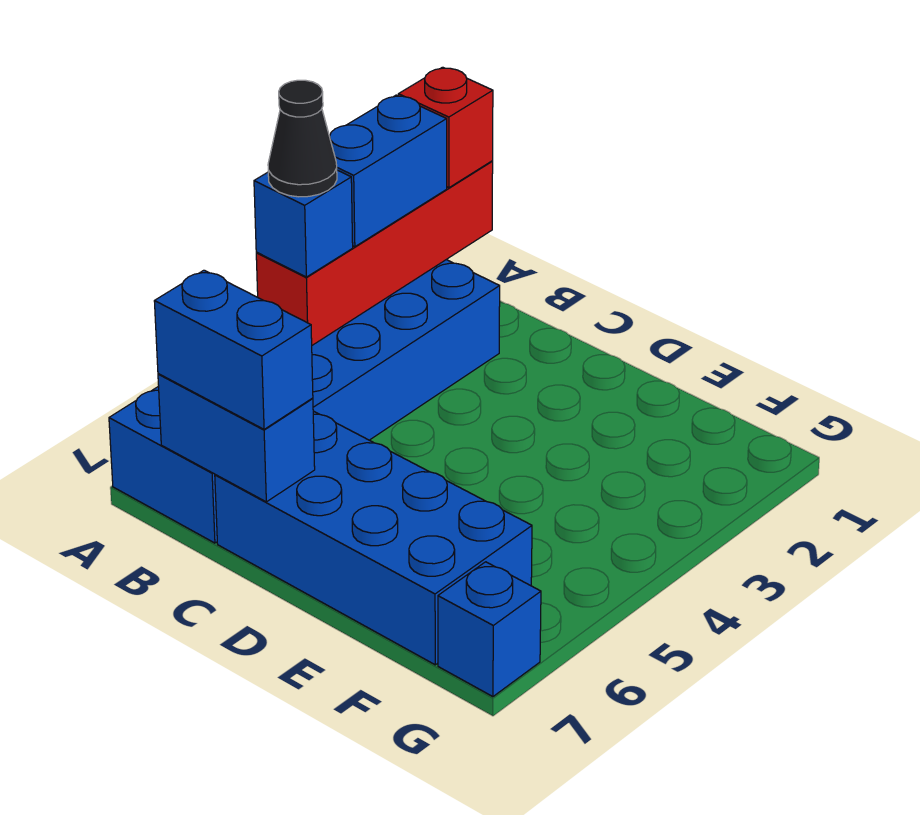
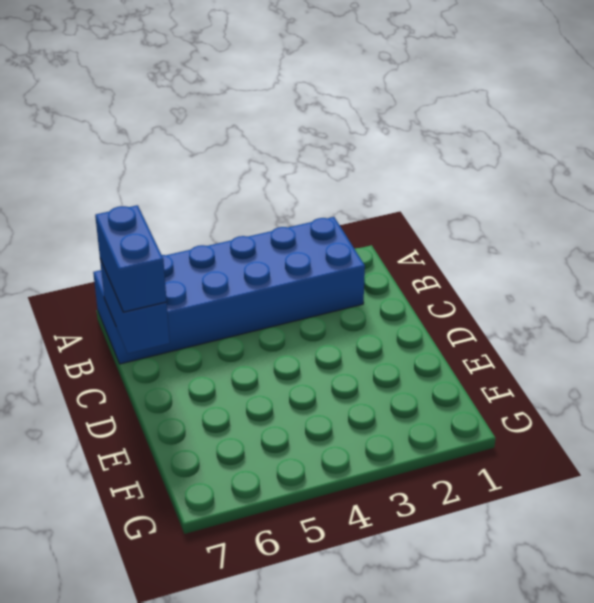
none -> blue 2x4 brick [215,411,532,665]
none -> blue 1x1 brick [438,562,541,697]

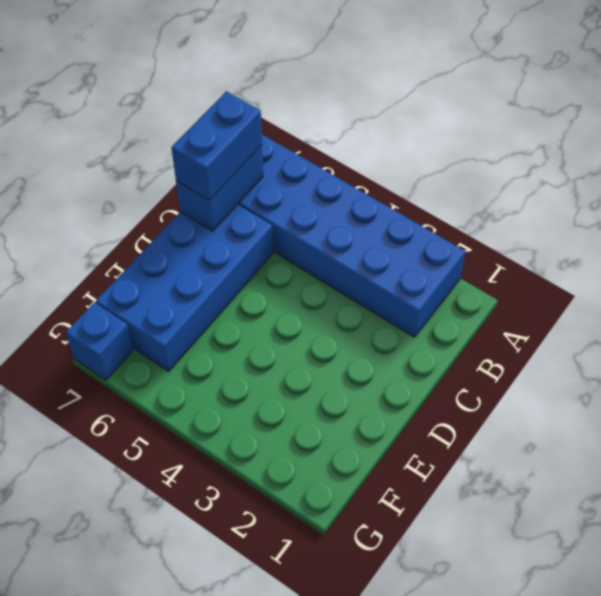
none -> red 1x4 brick [256,161,493,345]
none -> red 1x1 brick [398,67,493,188]

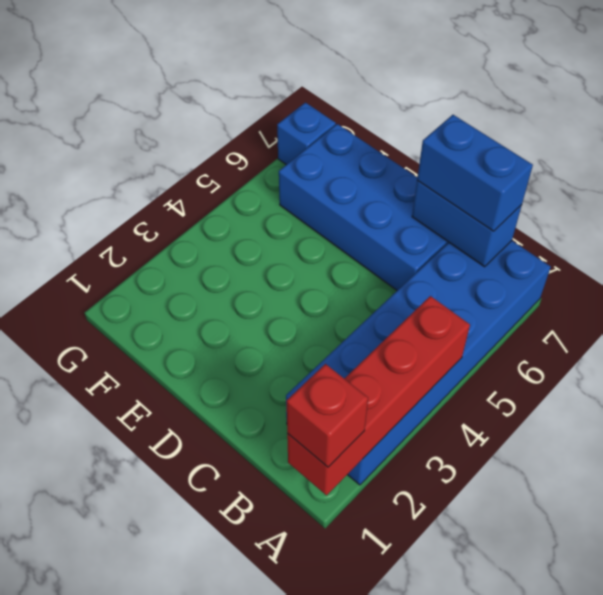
none -> blue 1x2 brick [329,95,447,247]
none -> blue 1x1 brick [254,170,353,277]

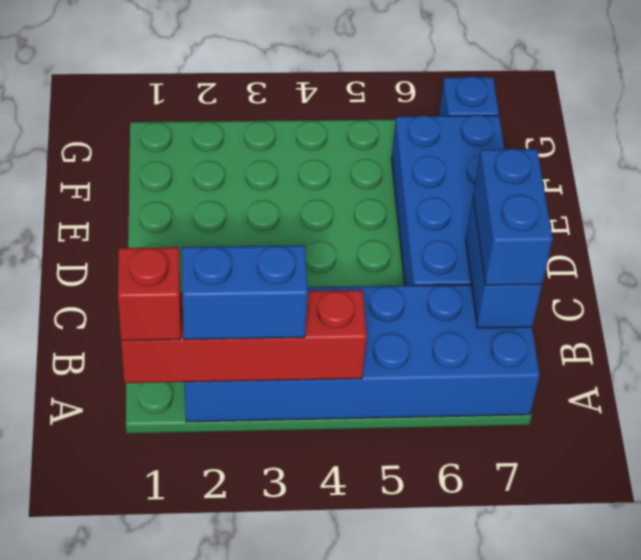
none -> blue 1x1 brick [254,170,353,277]
none -> black 1x1 cone [268,80,337,197]

